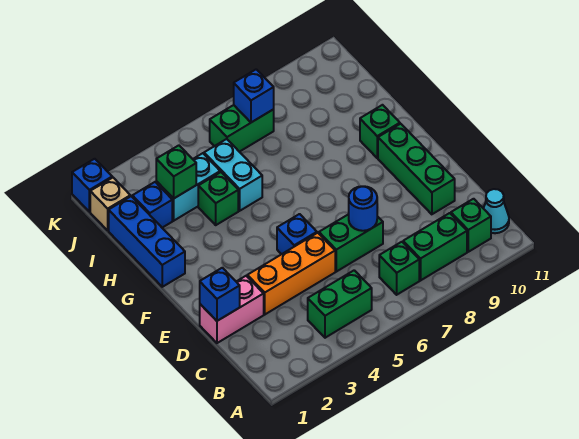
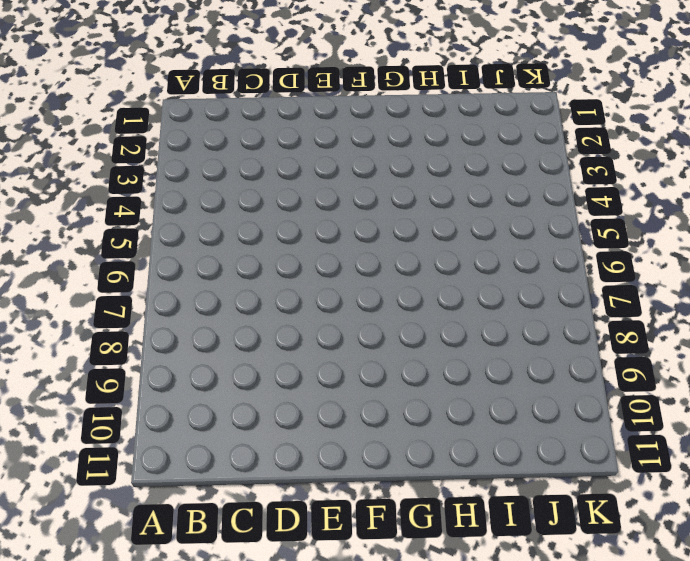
none -> green 1x2 brick [308,270,372,338]
none -> green 1x1 brick [379,242,419,295]
none -> green 1x2 brick [403,213,467,280]

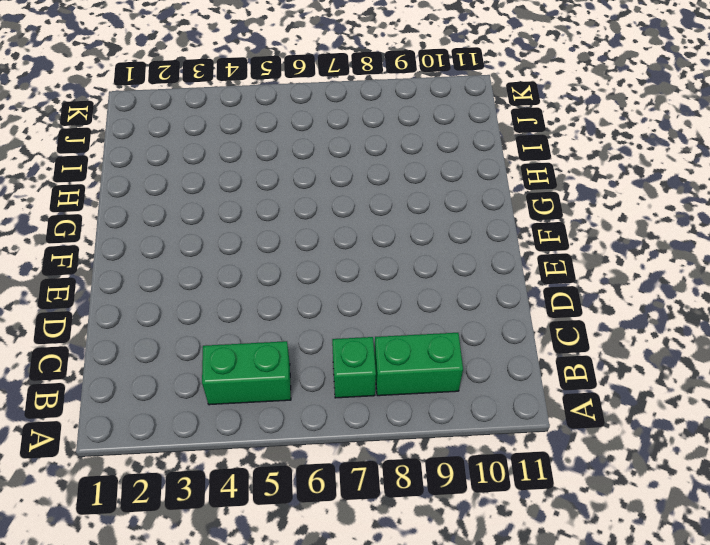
none -> green 1x1 brick [451,199,491,252]
none -> cyan 1x1 cone [483,189,509,233]
none -> pink 1x2 brick [200,276,264,343]

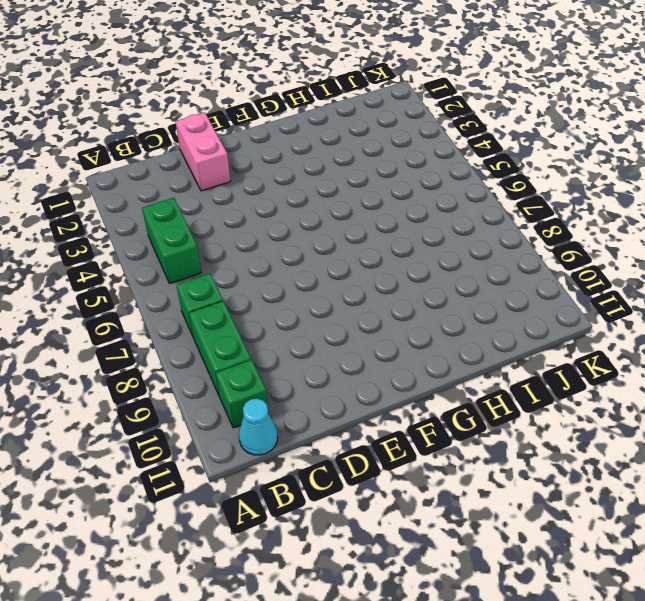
none -> orange 1x3 brick [247,233,335,314]
none -> green 1x2 brick [319,214,383,272]
none -> green 1x3 brick [378,124,455,214]

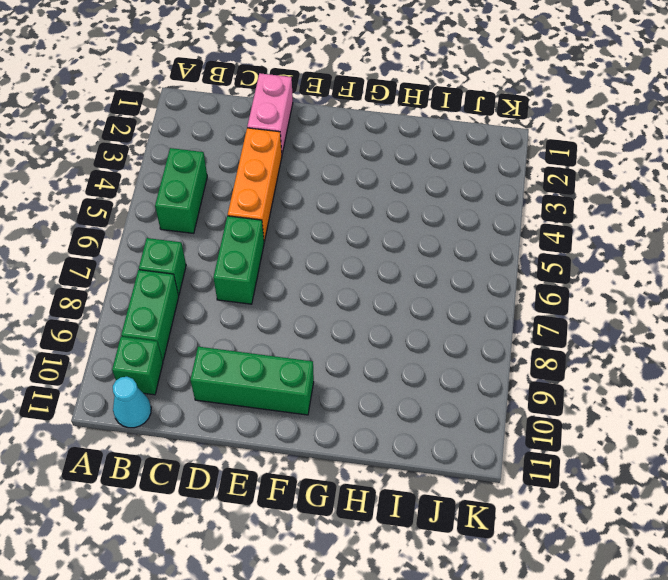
none -> blue 1x1 brick [277,214,317,254]
none -> blue 1x3 brick [109,196,185,287]
none -> green 1x1 brick [360,105,400,158]

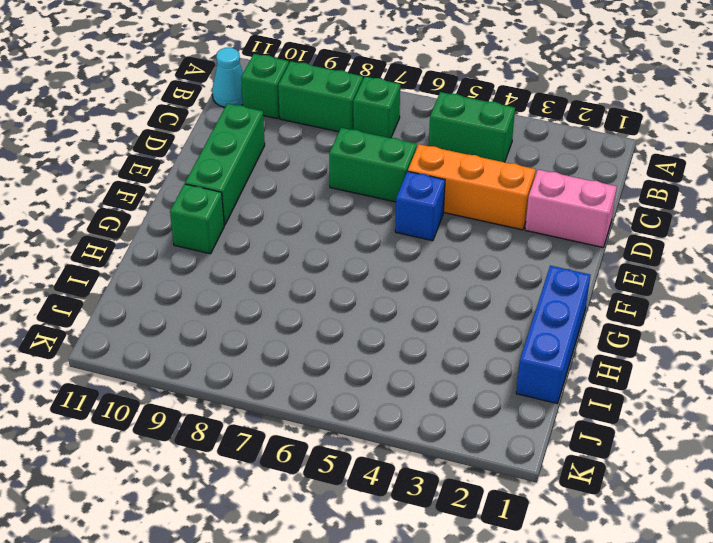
none -> green 1x1 brick [198,172,238,225]
none -> cyan 1x2 brick [204,139,262,211]
none -> blue 1x1 brick [132,182,172,228]

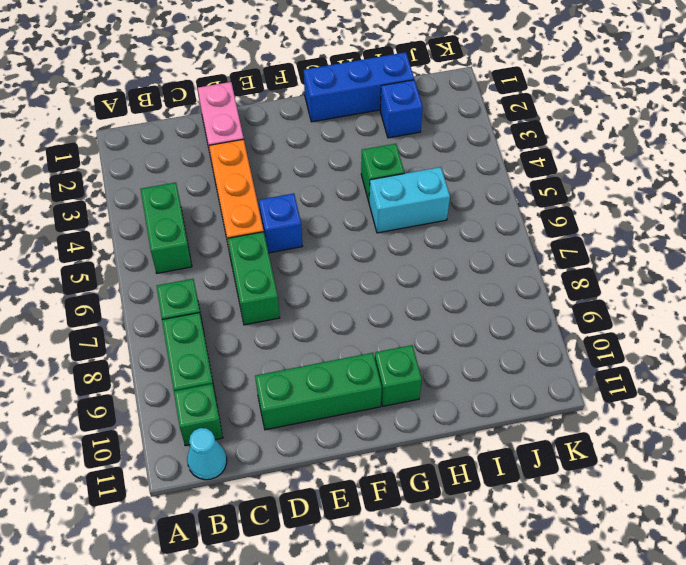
none -> cyan 1x2 brick [156,153,220,221]
none -> tan 1x1 brick [90,178,130,230]
none -> green 1x2 brick [210,105,274,152]

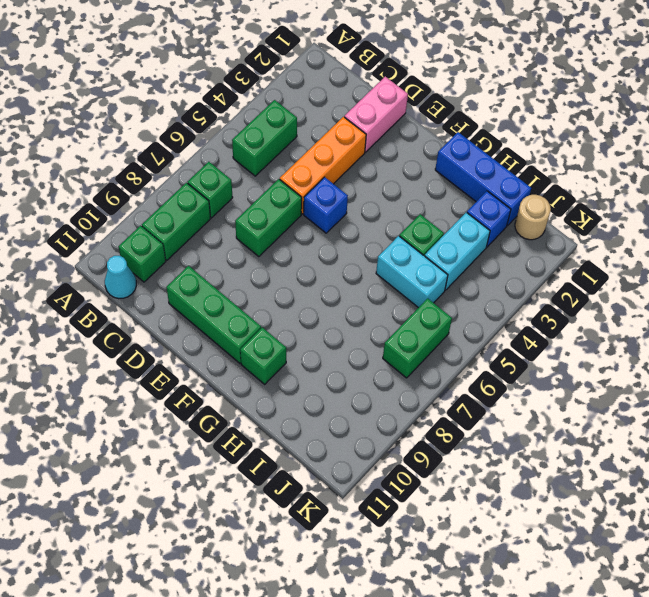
tan 1x1 round brick [515,195,551,240] -> tan 1x1 brick [90,178,130,230]
none -> blue 1x1 brick [72,159,112,212]
none -> blue 1x1 brick [200,268,240,321]
none -> blue 1x1 round brick [349,186,377,231]

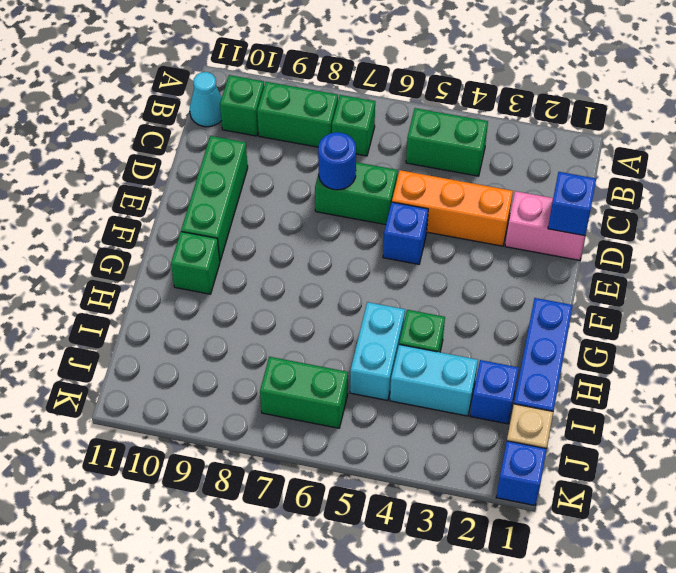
none -> green 1x1 brick [156,145,196,199]
none -> blue 1x1 brick [234,69,274,122]

